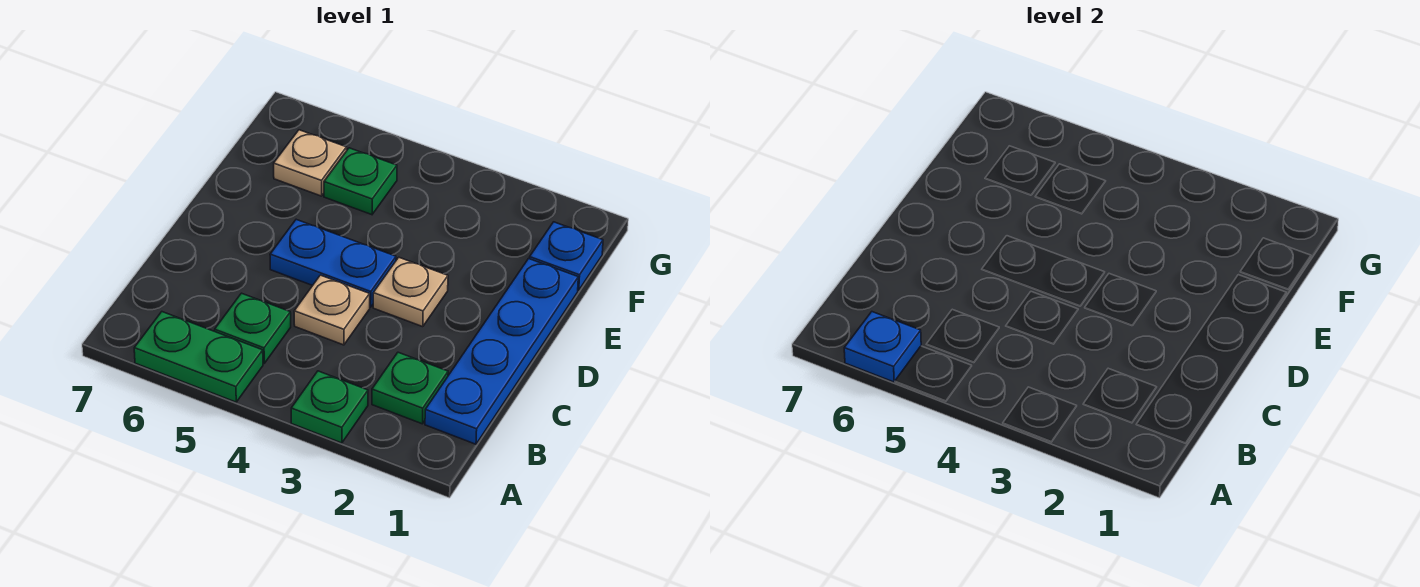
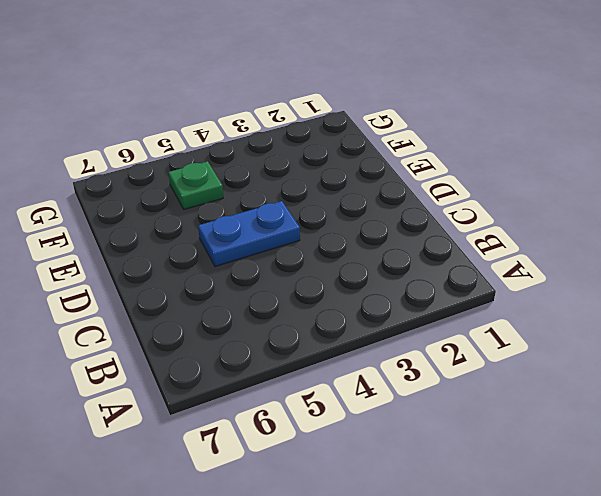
none -> green 1x1 plate [291,371,368,443]
none -> green 1x2 plate [134,312,263,402]
none -> blue 1x4 plate [425,259,578,444]

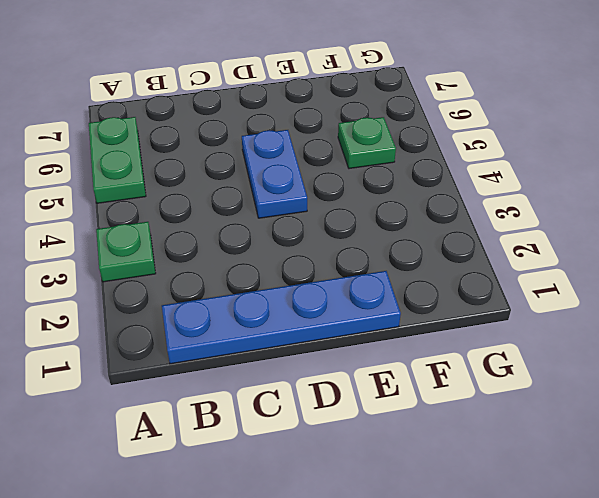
none -> green 1x1 plate [372,352,448,424]
none -> green 1x1 plate [215,293,291,363]
none -> tan 1x1 plate [294,275,370,345]

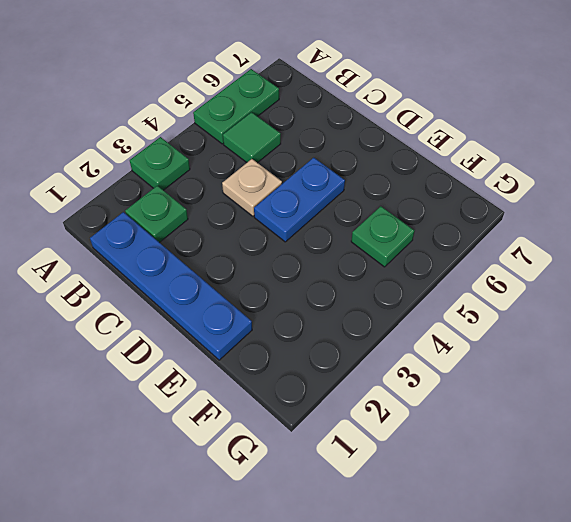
green 1x1 tile [223,112,281,163] -> green 1x1 plate [215,293,291,363]
none -> tan 1x1 plate [373,257,448,327]
none -> blue 1x1 plate [530,222,603,290]
none -> tan 1x1 plate [274,130,347,196]

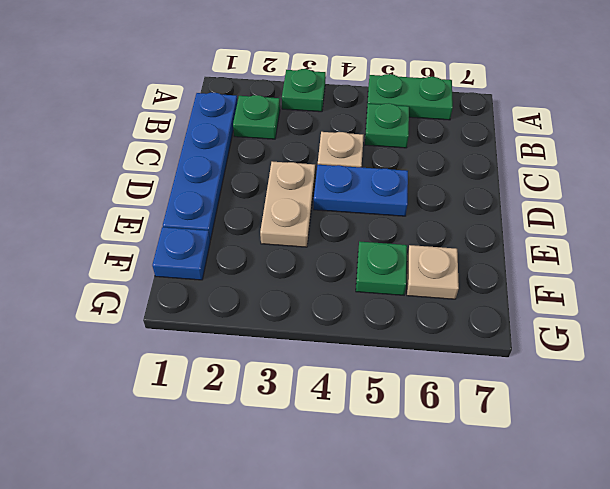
tan 1x2 plate [260,162,315,247] -> tan 1x1 plate [373,257,448,327]
none -> blue 1x1 plate [844,312,921,382]

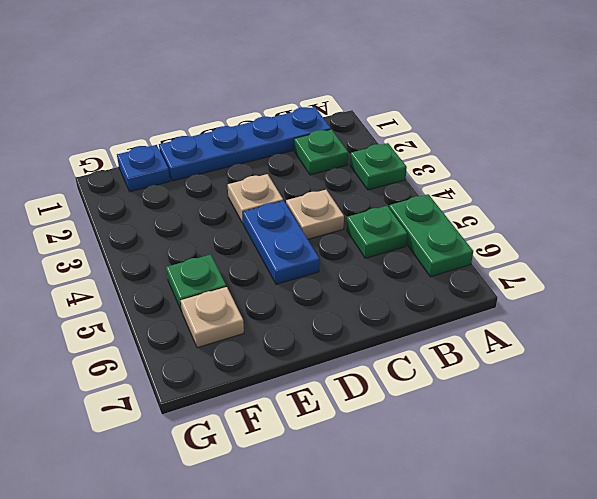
none -> blue 1x1 plate [844,312,921,382]

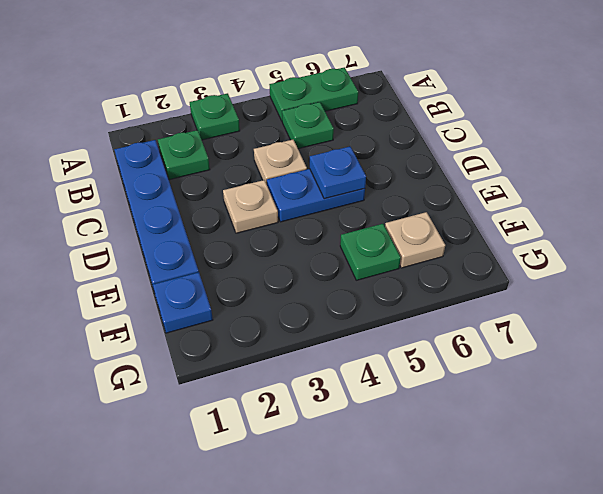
blue 1x1 plate [310,146,366,199] -> blue 1x1 plate moved to [844,312,921,382]

